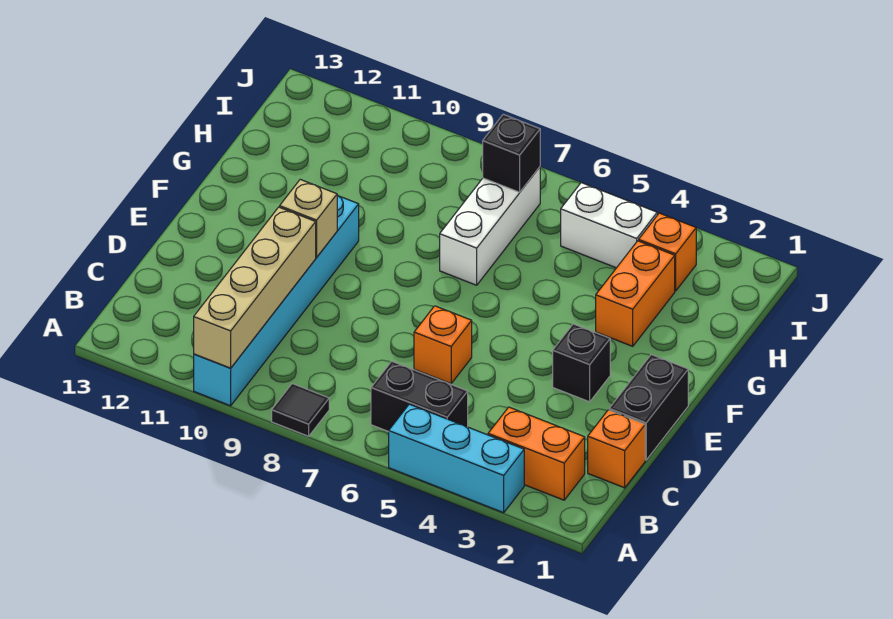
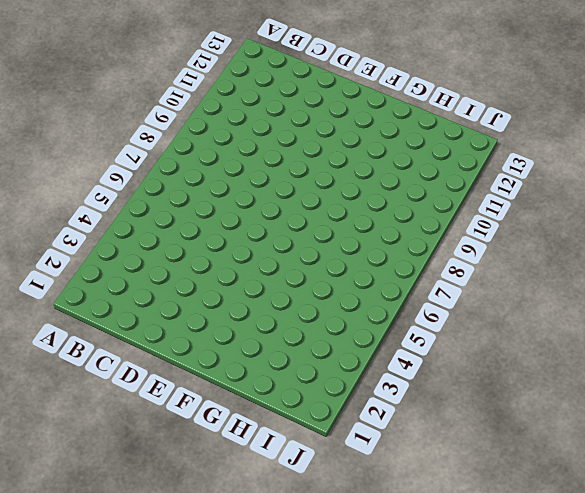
none -> cyan 1x3 brick [389,404,524,513]
none -> black 1x1 tile [272,384,329,436]
none -> cyan 1x6 brick [194,196,359,406]

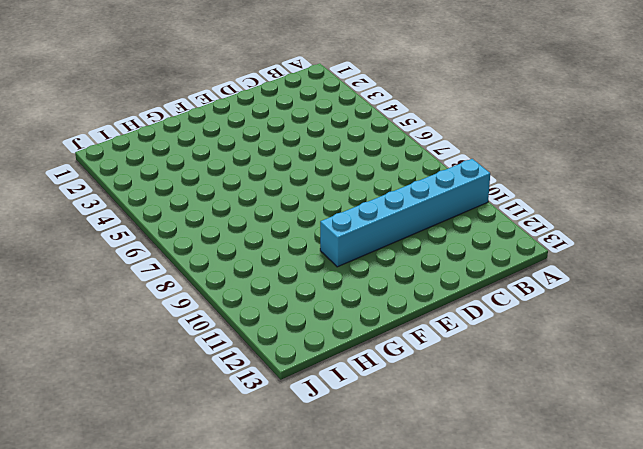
none -> cyan 1x3 brick [389,404,524,513]
none -> black 1x1 tile [272,384,329,436]
none -> orange 1x2 brick [488,407,585,500]

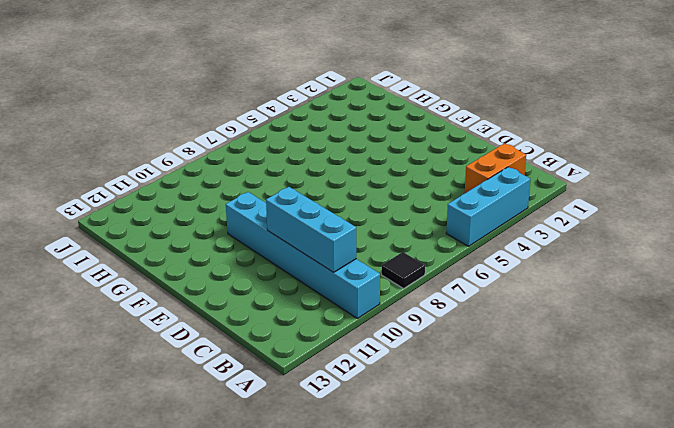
cyan 1x3 brick [266,187,356,272] -> tan 1x4 brick [194,207,316,368]
none -> black 1x2 brick [371,361,468,432]
none -> orange 1x1 brick [588,410,645,488]
none -> black 1x2 brick [609,355,688,460]

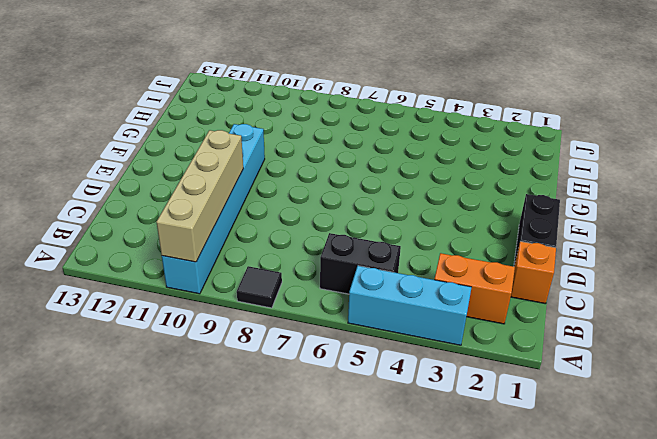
none -> orange 1x1 brick [414,306,472,384]
none -> black 1x1 brick [553,324,610,402]
none -> orange 1x2 brick [596,241,675,346]

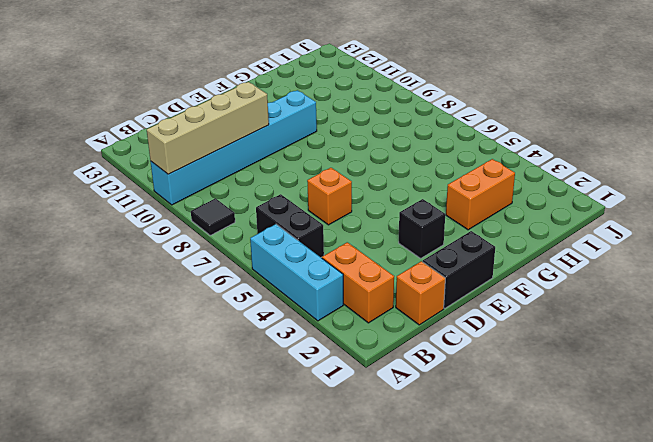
none -> white 1x3 brick [440,167,540,285]
none -> orange 1x1 brick [639,213,696,291]
none -> white 1x2 brick [561,183,657,268]

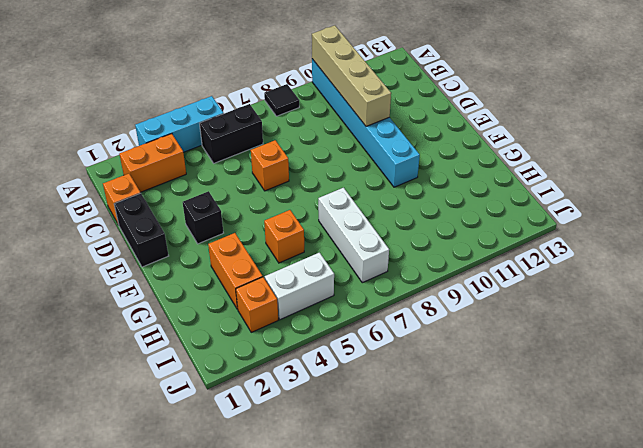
orange 1x1 brick [264,210,304,263] -> none
none -> tan 1x1 brick [280,179,337,257]
none -> black 1x1 brick [483,114,540,192]

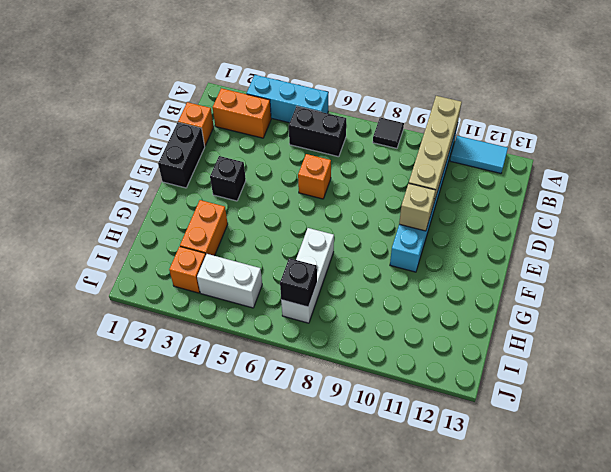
cyan 1x2 tile [450,136,508,173] -> none

